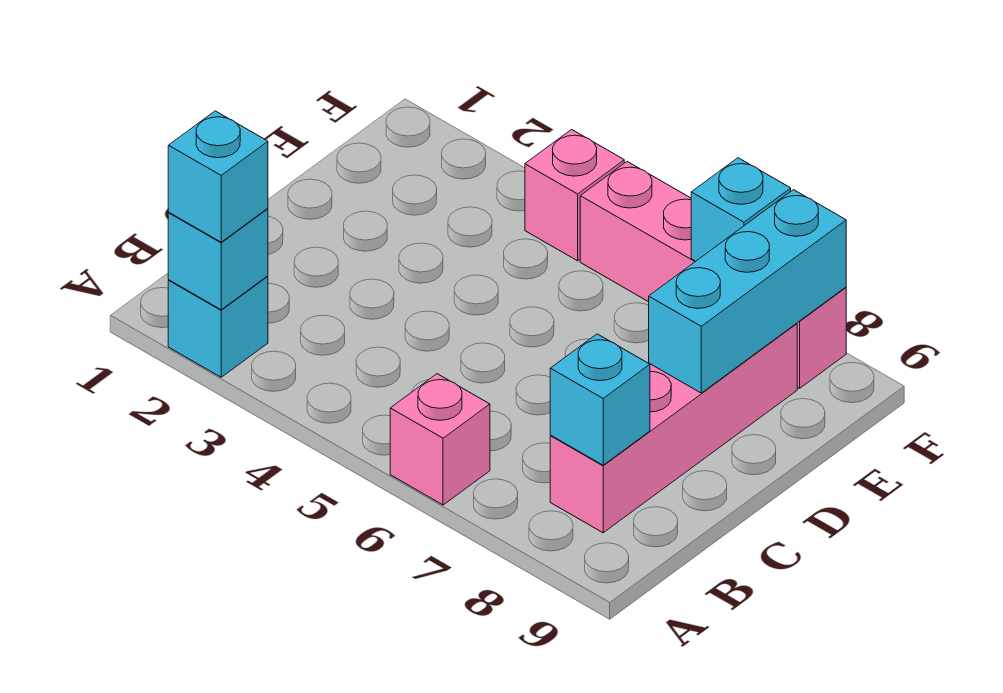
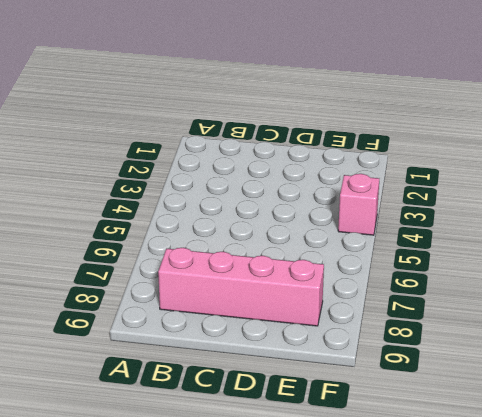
none -> cyan 1x1 brick [168,276,268,377]
none -> pink 1x1 brick [390,374,490,505]

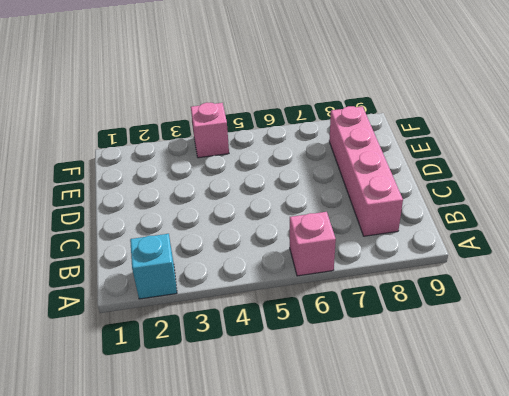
none -> pink 1x4 brick [580,162,846,388]
none -> cyan 1x1 brick [168,209,268,310]

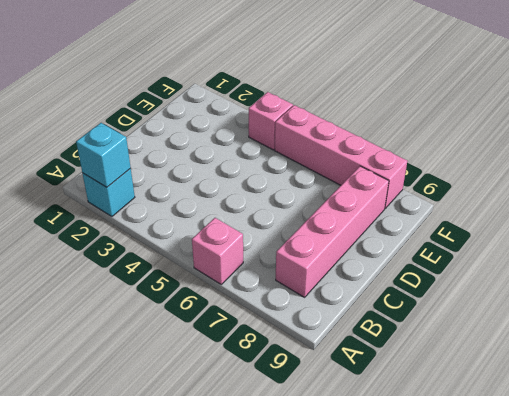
none -> cyan 1x1 brick [550,334,650,465]
none -> cyan 1x3 brick [649,190,846,393]

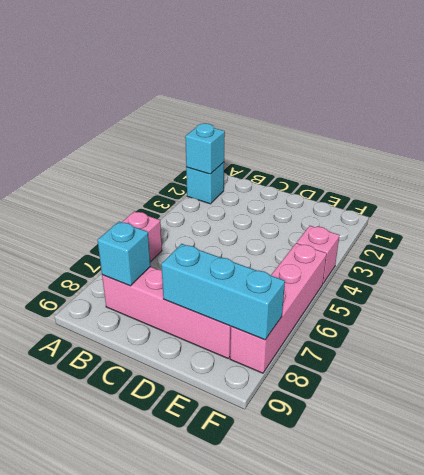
none -> cyan 1x1 brick [691,158,791,261]
none -> cyan 1x1 brick [168,111,268,242]

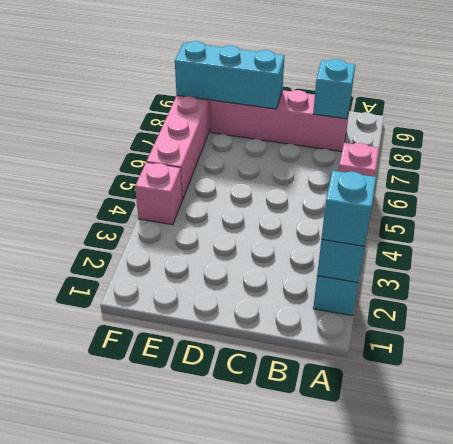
none -> cyan 1x1 brick [691,158,791,261]

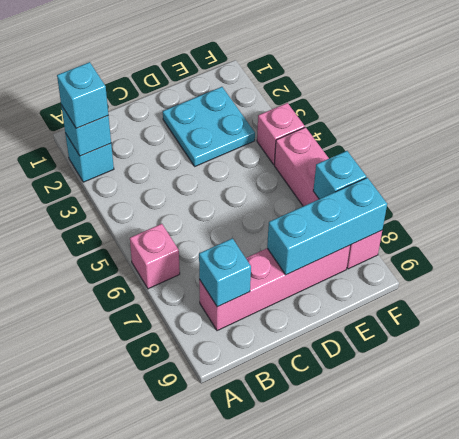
cyan 2x2 plate [163,87,255,166] -> none

